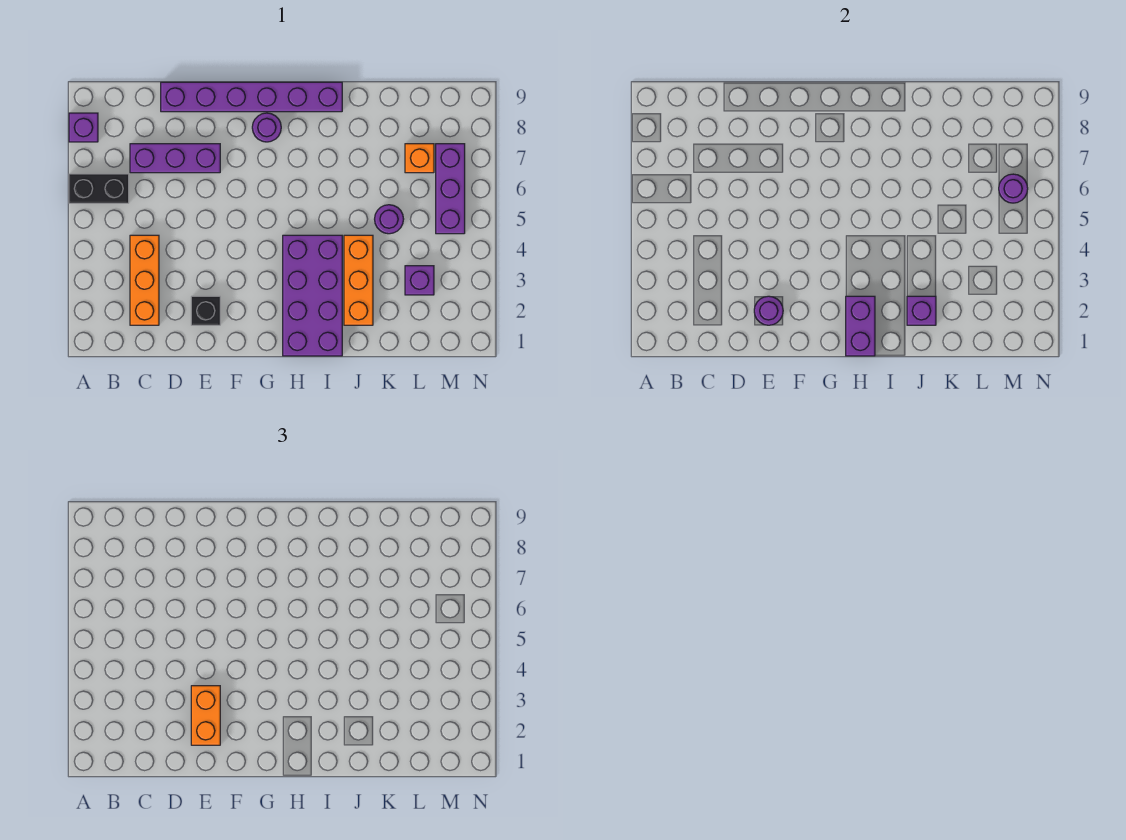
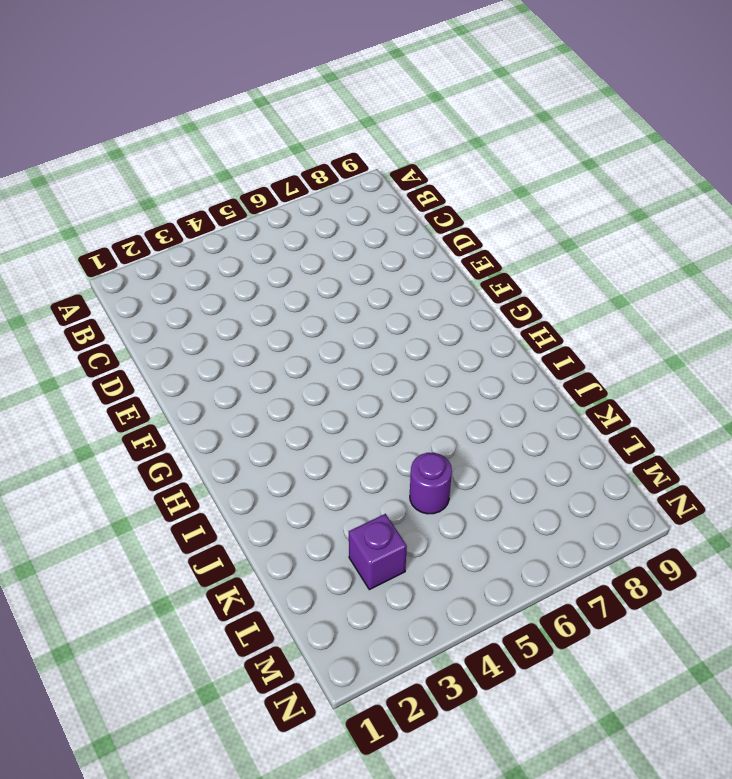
none -> black 1x2 brick [69,174,129,203]
none -> purple 1x1 brick [69,113,98,142]
none -> orange 1x3 brick [130,235,159,325]

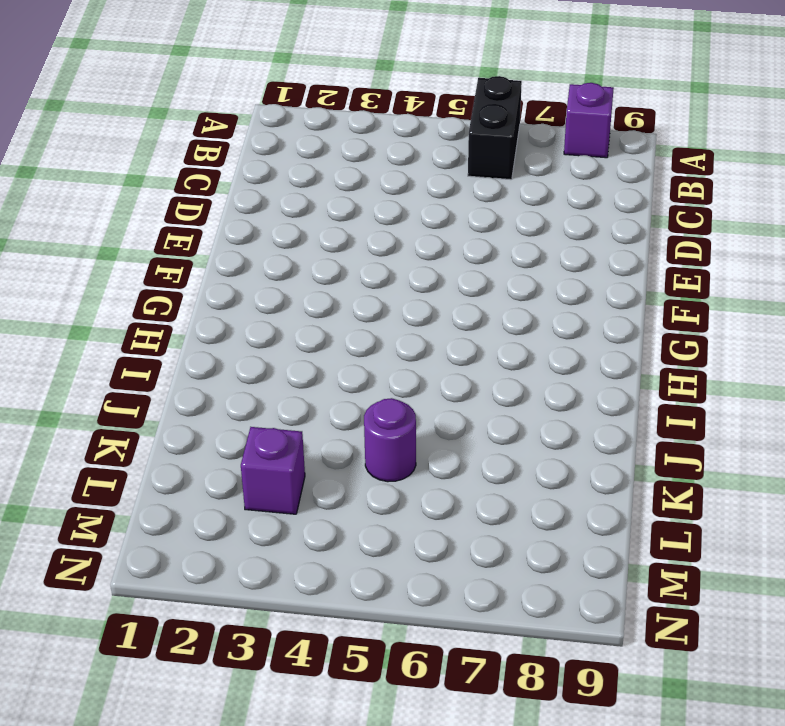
none -> orange 1x3 brick [130,235,159,325]
none -> purple 1x3 brick [130,144,220,173]
none -> purple 1x6 brick [161,82,342,112]

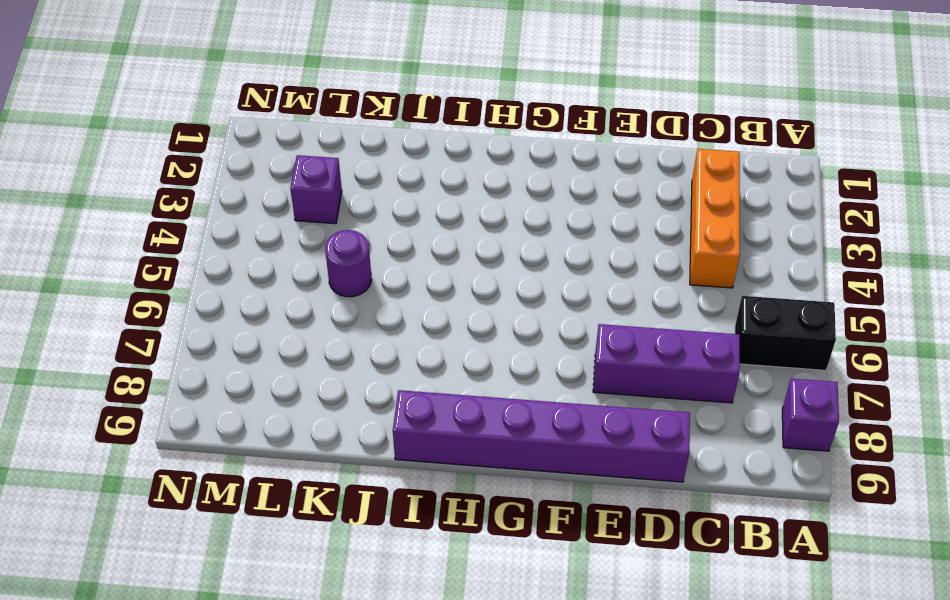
none -> black 1x1 brick [191,296,220,325]
none -> purple 1x1 round brick [252,113,281,142]
none -> purple 2x4 brick [283,235,342,356]

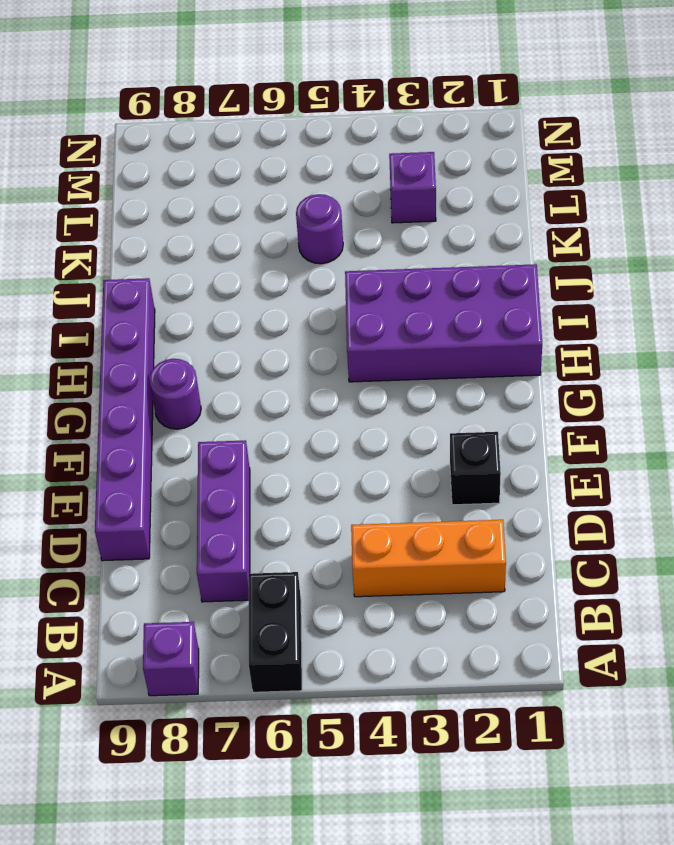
none -> orange 1x3 brick [344,235,373,325]
none -> orange 1x1 brick [405,144,434,173]
none -> purple 1x3 brick [436,144,465,234]

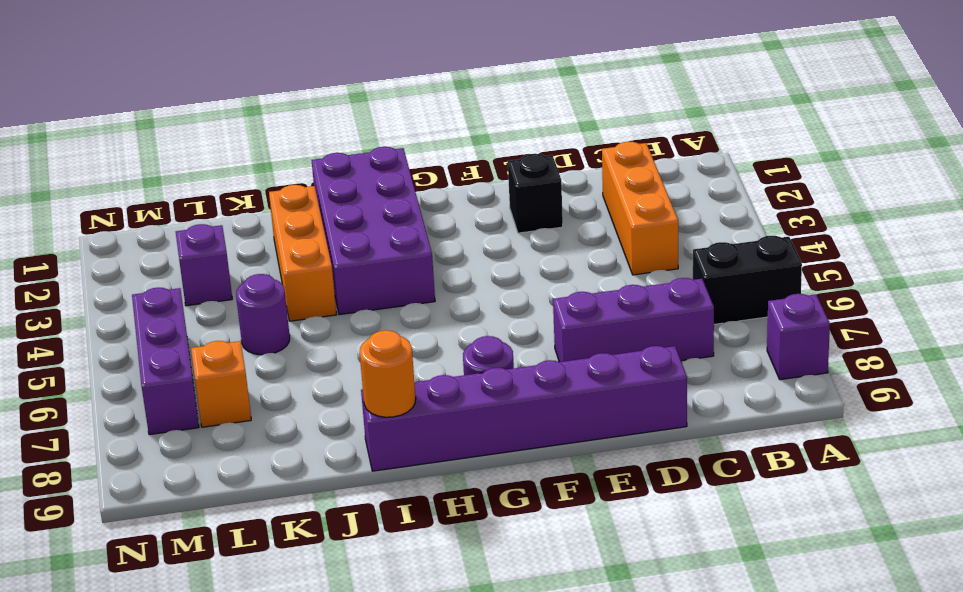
orange 1x1 round brick [360,330,416,417] -> none
none -> purple 1x1 round brick [754,296,783,325]
none -> purple 1x2 brick [846,296,875,356]
none -> purple 1x1 brick [907,296,936,325]

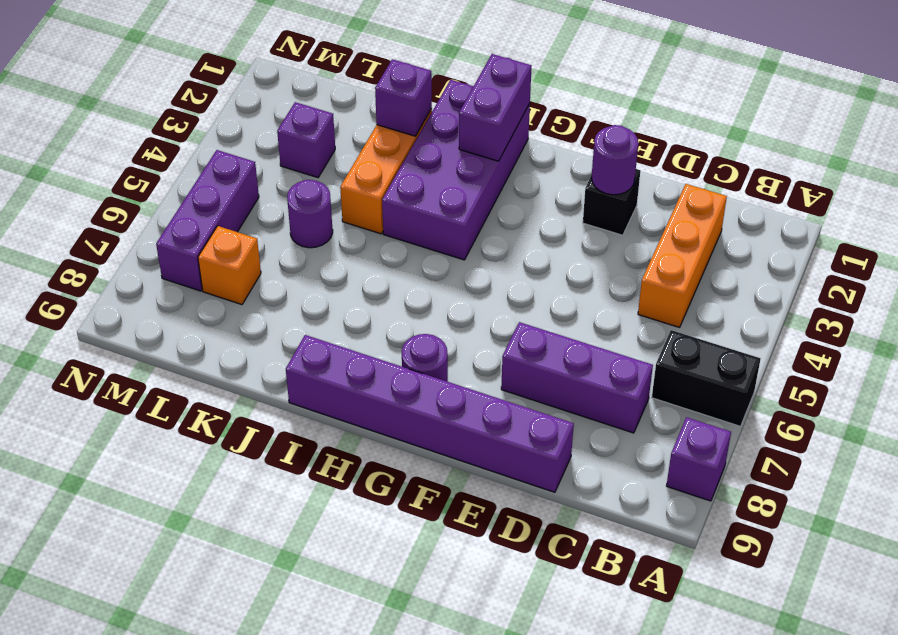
none -> purple 1x1 round brick [999,174,1028,203]
none -> orange 1x2 brick [191,686,220,745]

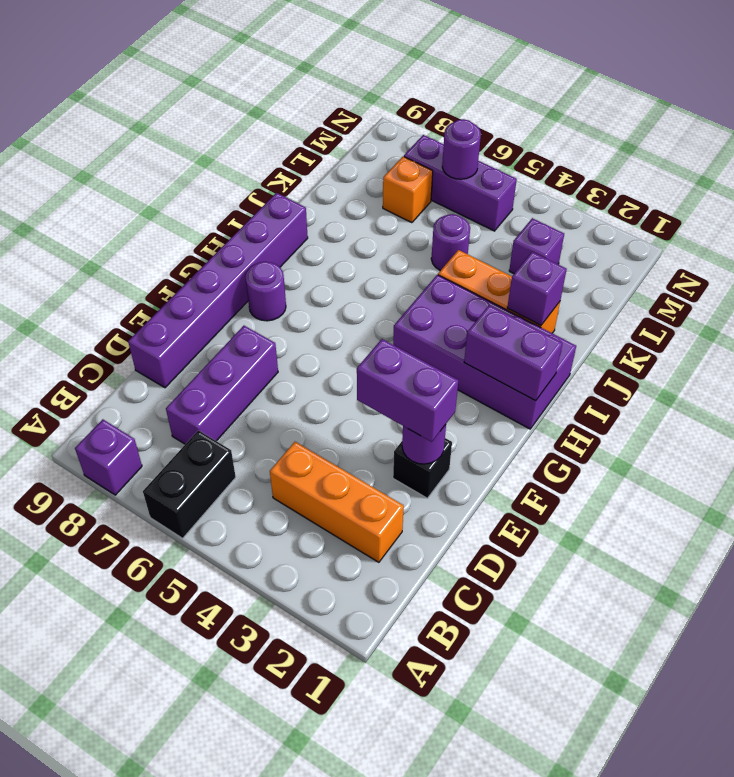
purple 1x2 brick [357,339,458,442] -> orange 1x2 brick [191,686,220,745]

